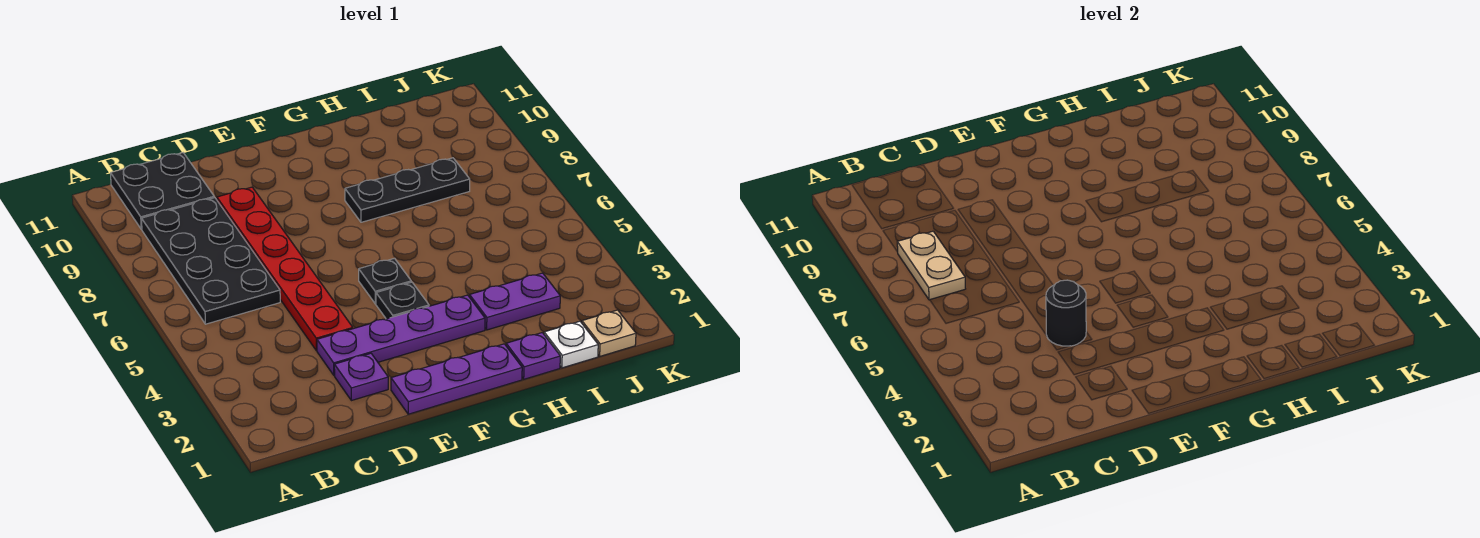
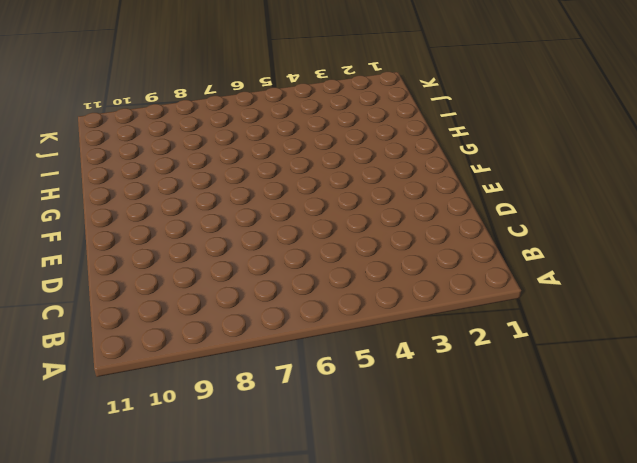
none -> black 2x4 plate [142,198,280,324]
none -> black 2x2 plate [111,153,214,229]
none -> purple 1x1 plate [334,353,388,401]

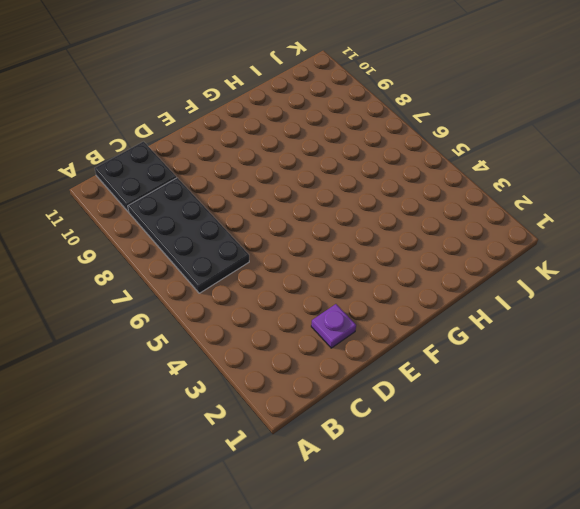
none -> purple 1x4 plate [317,295,485,375]
none -> red 1x6 plate [217,187,353,351]
none -> purple 1x3 plate [391,344,522,414]

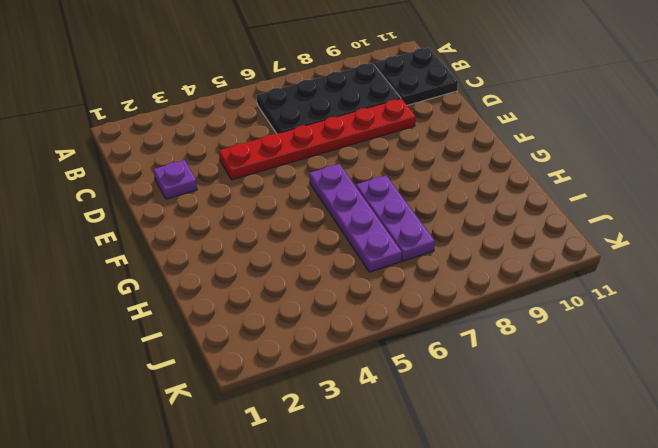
purple 1x4 plate [309,164,402,272] -> purple 1x4 plate moved to [317,295,485,375]
purple 1x3 plate [356,175,435,261] -> purple 1x3 plate moved to [391,344,522,414]
none -> black 1x1 plate [376,282,429,319]
none -> black 1x1 plate [359,258,411,304]
none -> black 1x3 plate [345,158,470,222]

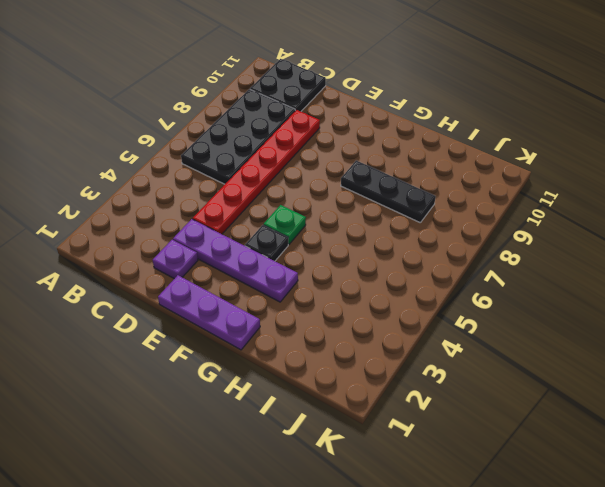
green 1x1 plate [264,205,306,244] -> black 1x1 plate [359,258,411,304]
none -> purple 1x1 plate [506,333,560,379]
none -> purple 1x2 plate [470,273,560,330]
none -> white 1x1 plate [544,321,598,368]

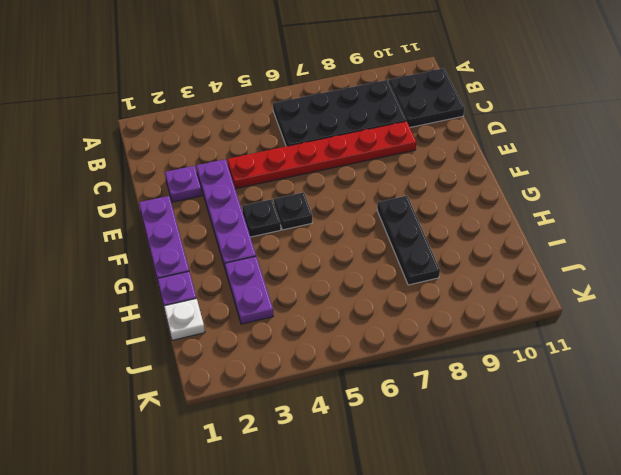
none -> tan 1x1 plate [582,310,636,356]
none -> tan 1x2 plate [897,231,965,300]
none -> black 1x1 round brick [1046,280,1086,346]

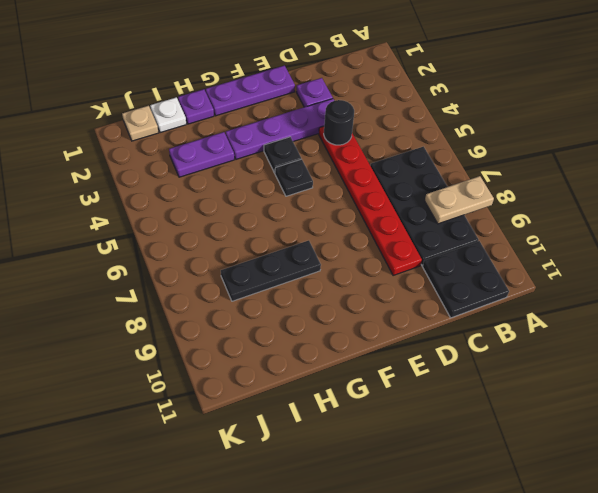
tan 1x2 plate [425,176,494,224] -> tan 1x2 plate turned to [897,231,965,300]

